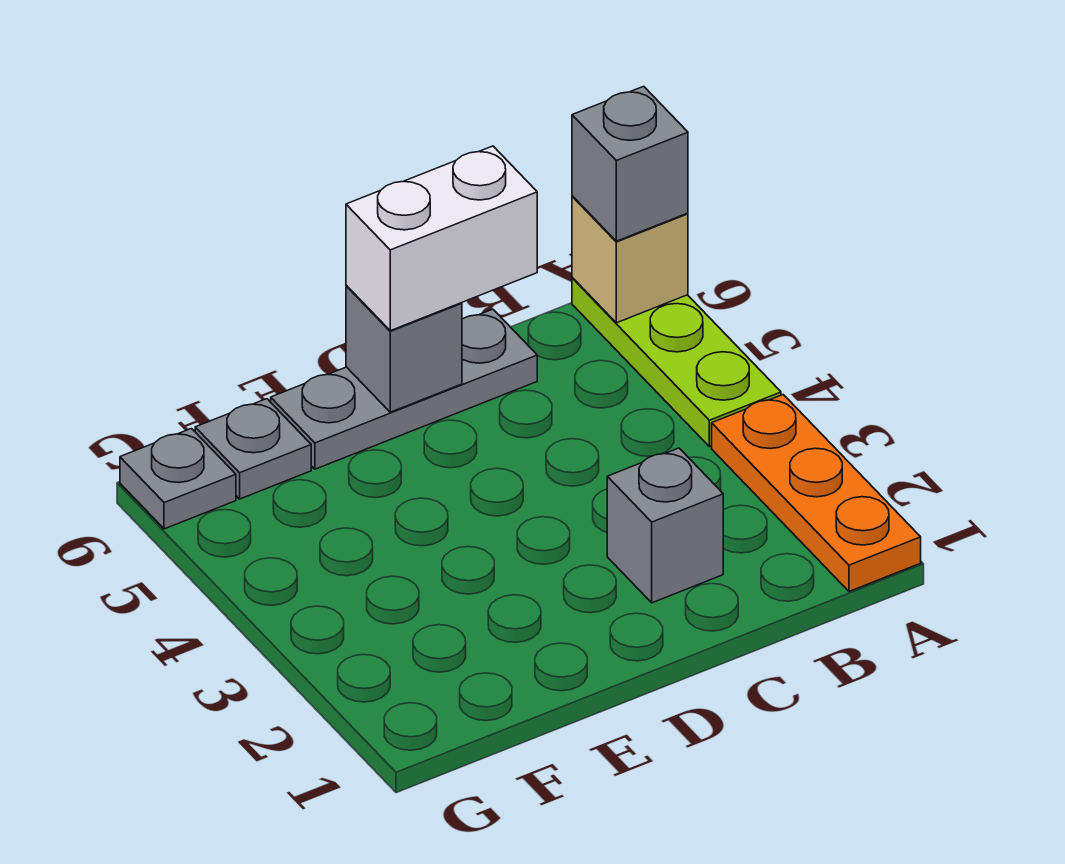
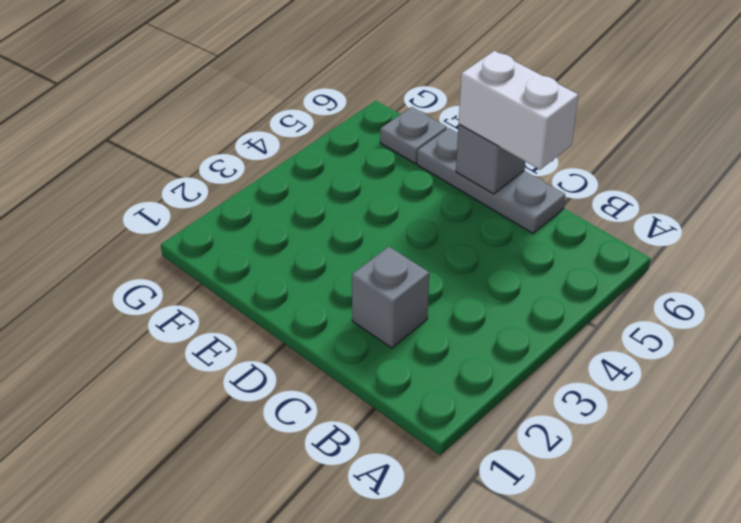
none -> orange 1x3 plate [712,395,921,591]
none -> lime 1x3 plate [572,278,781,447]

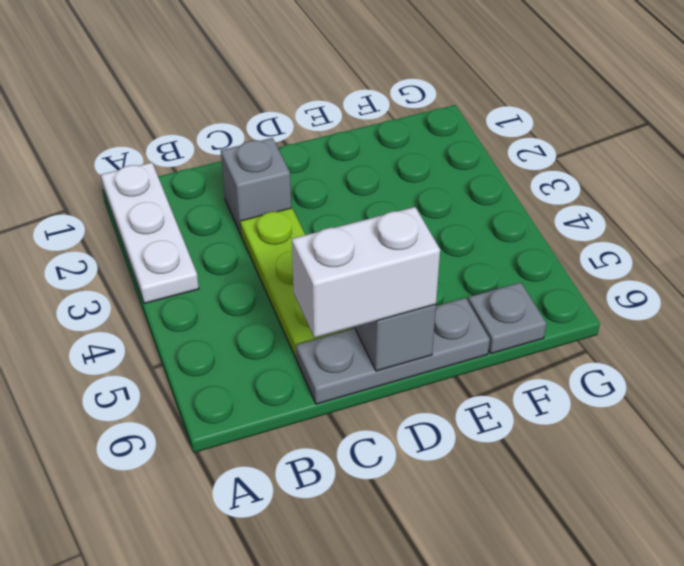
white 1x3 plate [101,162,199,303] -> orange 1x3 plate [712,395,921,591]
lime 1x3 plate [240,208,351,358] -> lime 1x3 plate moved to [572,278,781,447]
none -> grey 1x1 plate [120,429,236,529]
none -> tan 1x1 brick [572,196,688,323]

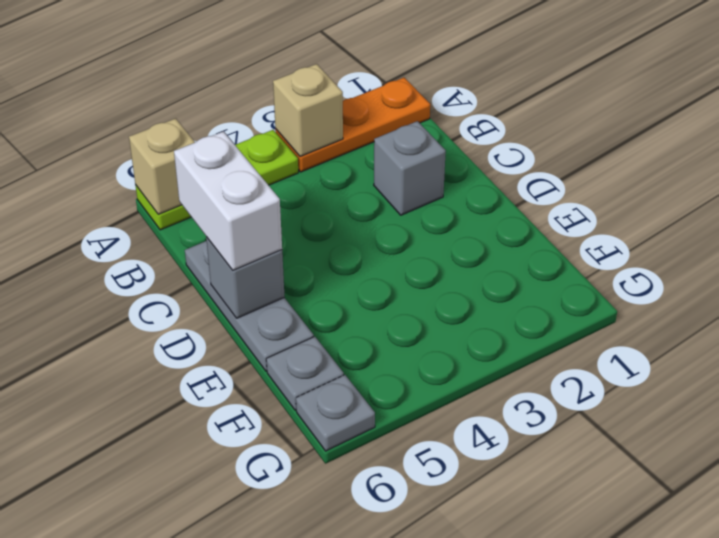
tan 1x1 brick [273,64,343,157] -> none
none -> grey 1x1 brick [572,86,688,241]

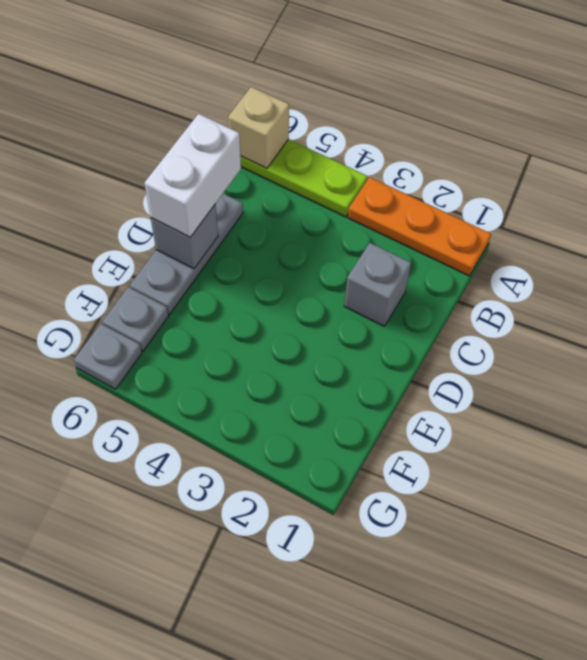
none -> grey 1x1 brick [572,86,688,241]

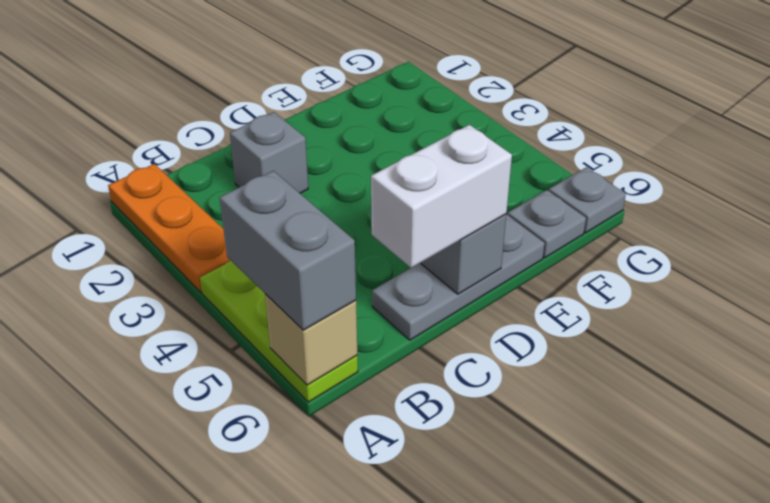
grey 1x2 brick [219,171,356,330] -> grey 1x1 brick [572,86,688,241]

